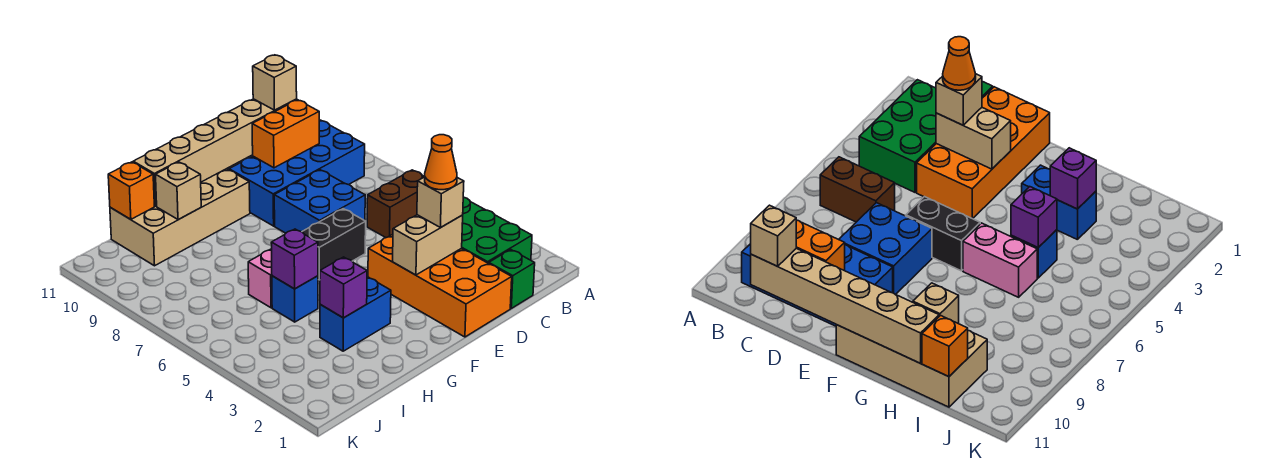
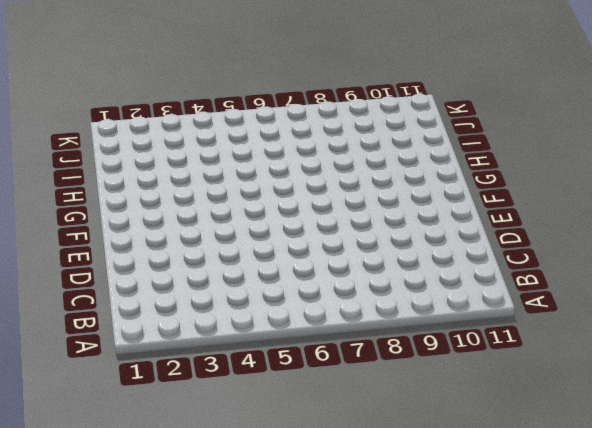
none -> green 2x3 brick [462,197,532,263]
none -> brown 1x2 brick [367,170,424,238]
none -> blue 2x4 brick [229,120,365,226]

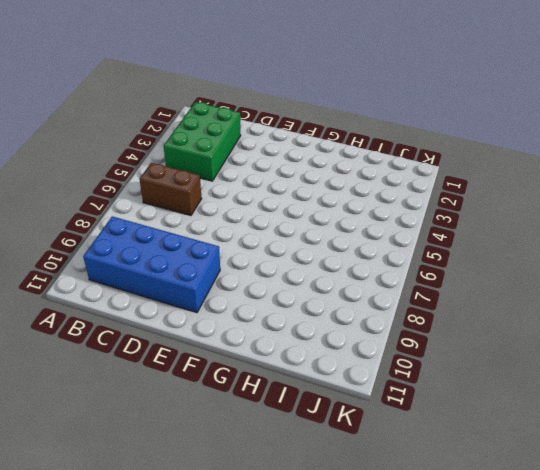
none -> green 1x1 brick [489,249,535,308]
none -> orange 2x4 brick [368,234,512,337]
none -> blue 2x2 brick [274,170,365,233]

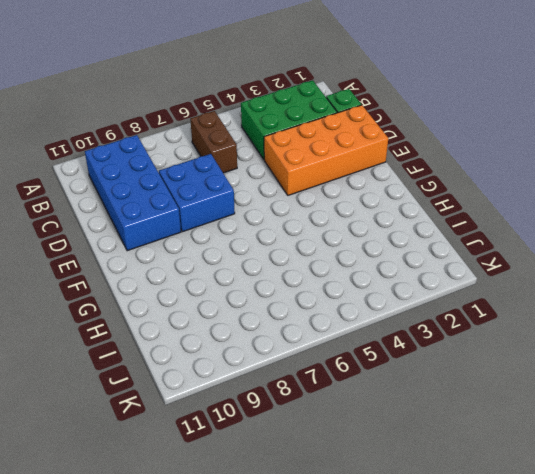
none -> black 1x2 brick [302,209,366,280]
none -> tan 2x4 brick [110,169,250,266]
none -> blue 1x2 brick [320,277,391,351]

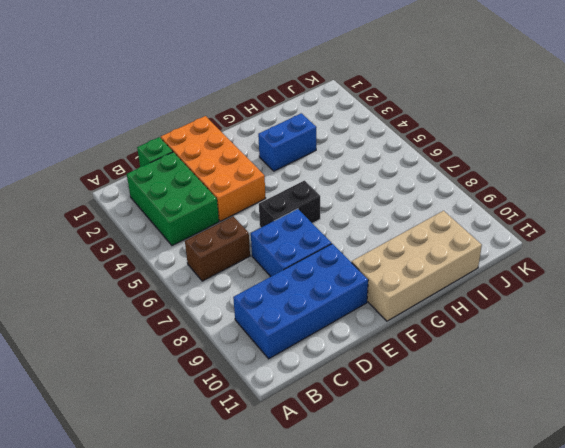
none -> pink 1x2 brick [248,249,272,308]
none -> blue 1x1 brick [272,276,318,322]
none -> orange 1x2 brick [252,100,319,168]

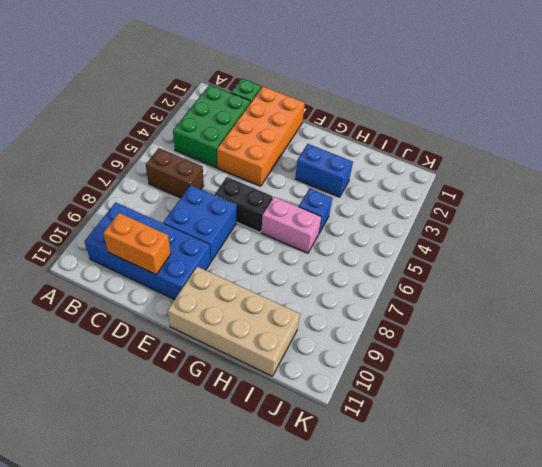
none -> tan 1x6 brick [133,99,297,206]
none -> tan 1x2 brick [393,215,463,275]
none -> purple 1x1 brick [320,257,367,318]

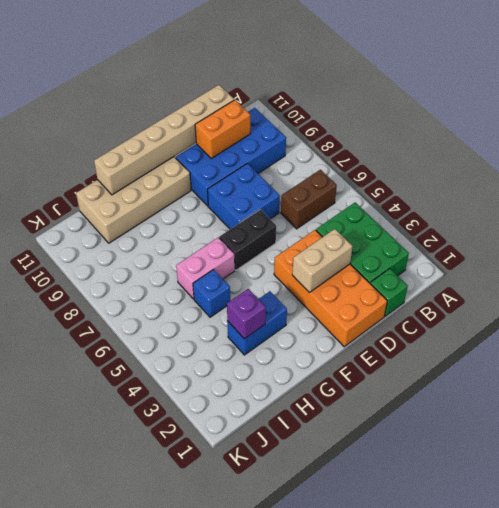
none -> purple 1x1 brick [271,229,318,289]
none -> tan 1x1 brick [156,162,201,220]
none -> orange 1x1 brick [108,162,154,219]

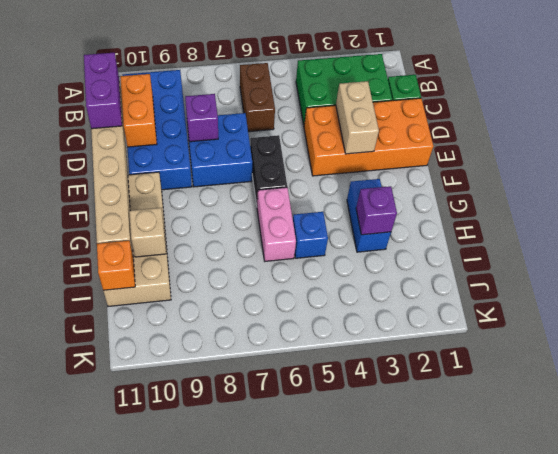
purple 1x2 brick [84,53,122,129] -> tan 1x1 brick [253,55,297,110]
purple 1x1 brick [185,94,218,142] -> purple 1x1 brick moved to [271,229,318,289]
none -> tan 1x1 brick [417,177,464,228]
none -> orange 1x1 cone [425,135,457,190]

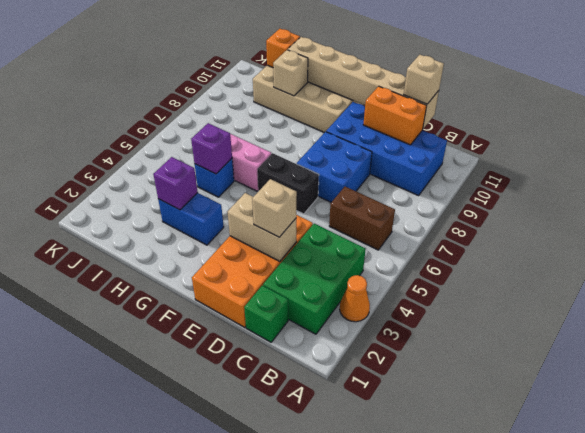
orange 1x1 cone [340,275,370,322] -> orange 1x1 cone moved to [425,135,457,190]

